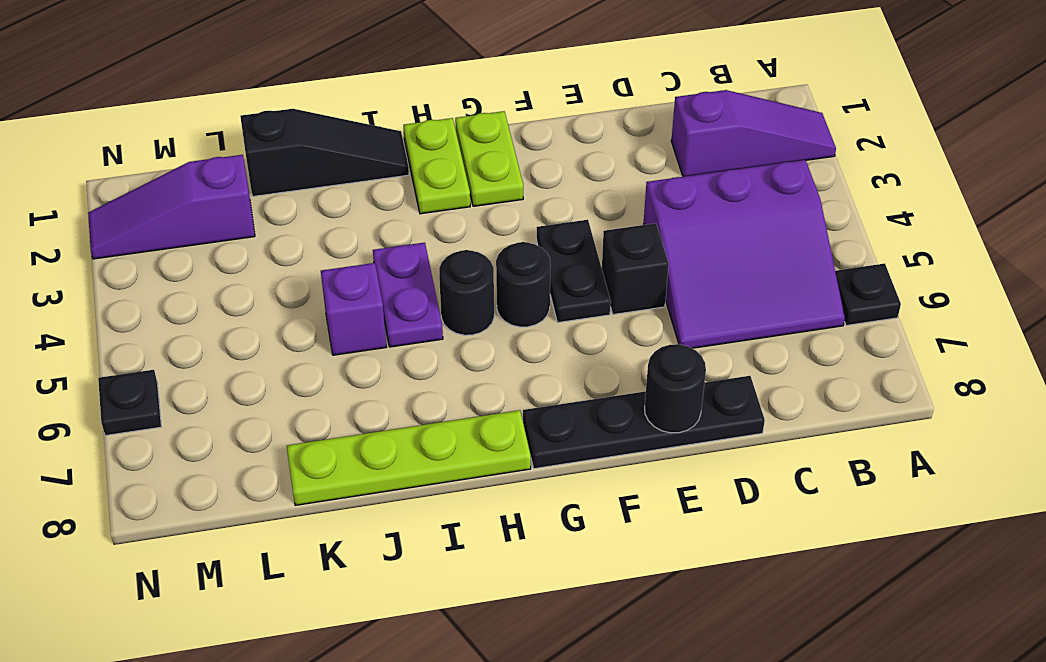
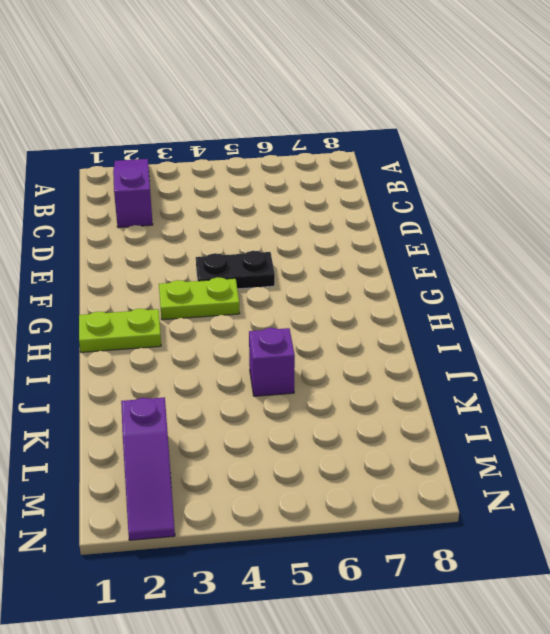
lime 1x2 plate [159,277,240,320] -> lime 1x2 plate moved to [455,111,523,206]
none -> black 1x1 plate [835,263,901,325]
none -> purple 3x3 slope [643,160,845,348]
none -> black 1x4 plate [523,376,765,469]

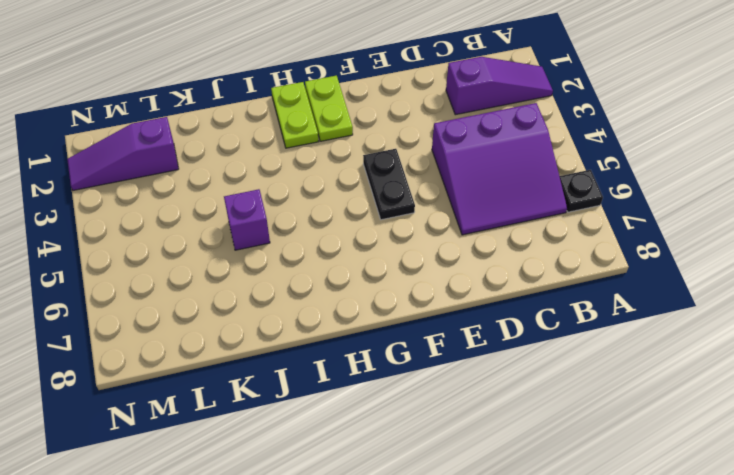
none -> black 1x4 plate [523,376,765,469]
none -> black 1x1 brick [602,223,669,314]
none -> black 1x1 round brick [496,242,551,327]

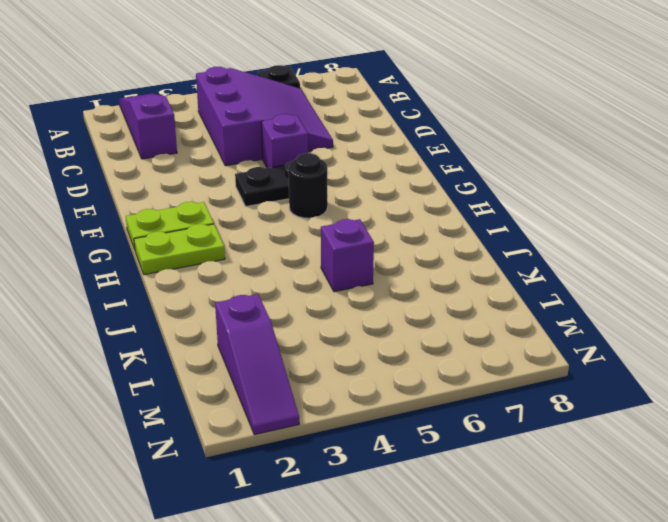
purple 1x1 brick [261,114,308,168] -> black 1x1 brick [602,223,669,314]
none -> black 1x4 plate [523,376,765,469]
none -> black 1x1 round brick [439,250,494,335]
none -> lime 1x4 plate [287,410,531,505]

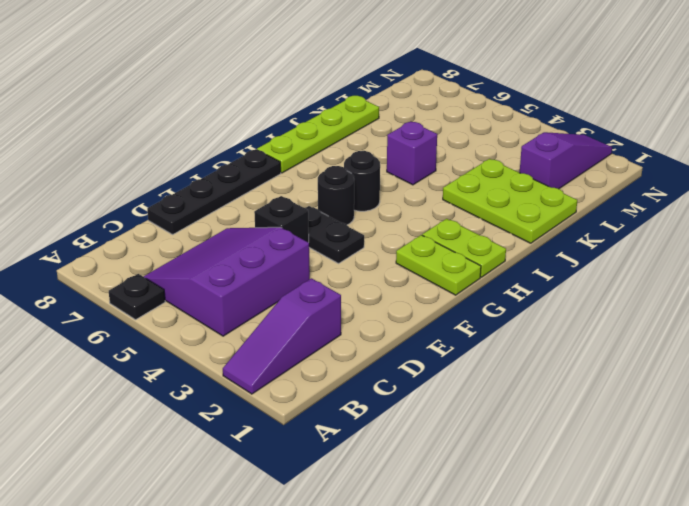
lime 2x3 plate [443,159,577,243] -> black 1x3 slope [240,109,409,196]
none -> purple 1x2 plate [373,243,443,347]
none -> black 1x1 plate [98,370,161,436]
none -> black 1x1 round brick [645,344,706,433]

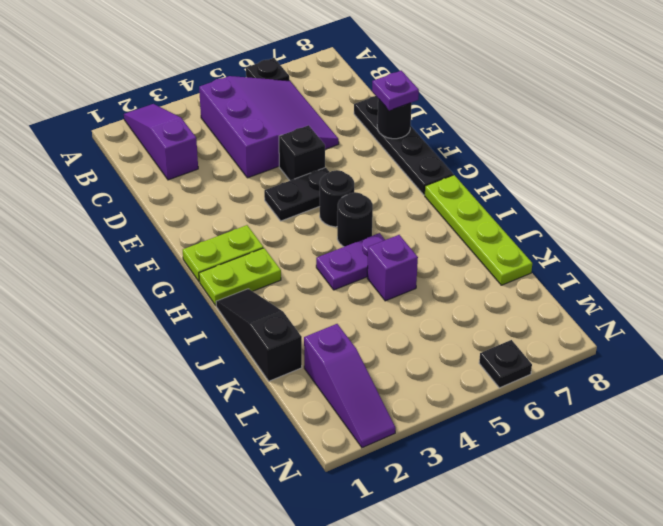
purple 1x1 plate [372,71,419,111] -> none

